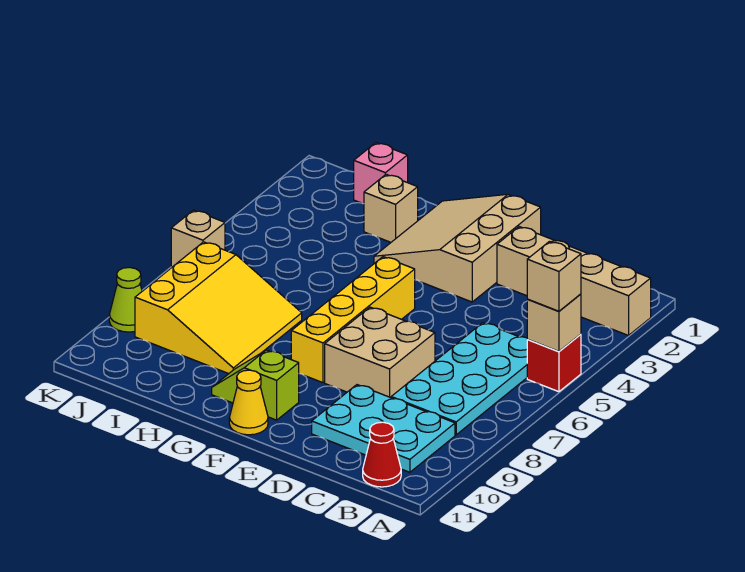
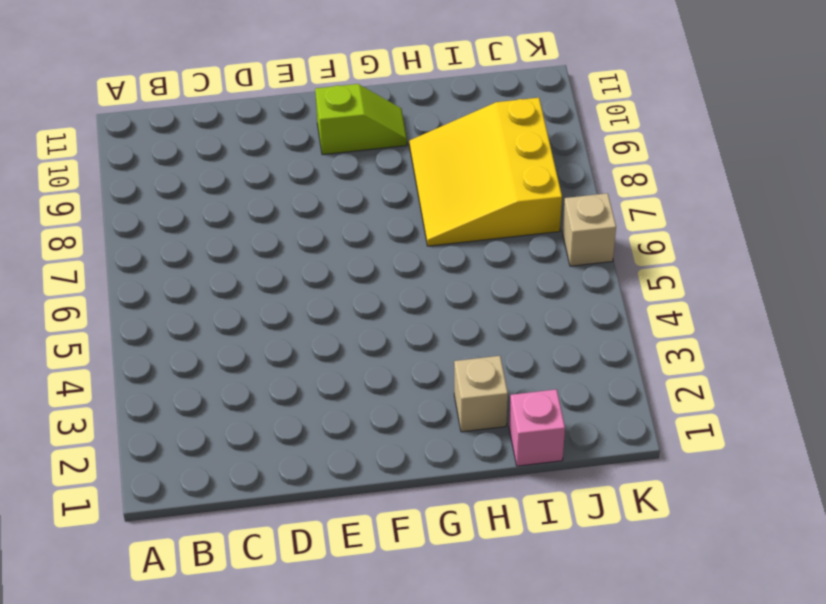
none -> tan 1x4 brick [497,227,651,336]
none -> red 1x1 brick [527,334,581,392]
none -> cyan 2x4 plate [391,323,528,435]

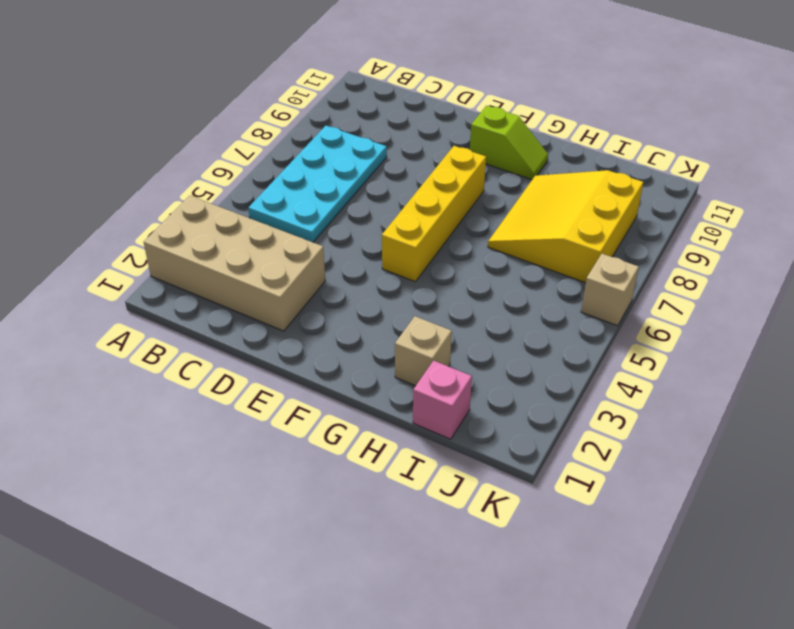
tan 2x4 brick [144,196,325,331] -> tan 1x4 brick [497,227,651,336]
none -> red 1x1 brick [527,334,581,392]
none -> cyan 2x3 plate [312,385,455,472]
none -> red 1x1 cone [363,422,401,487]

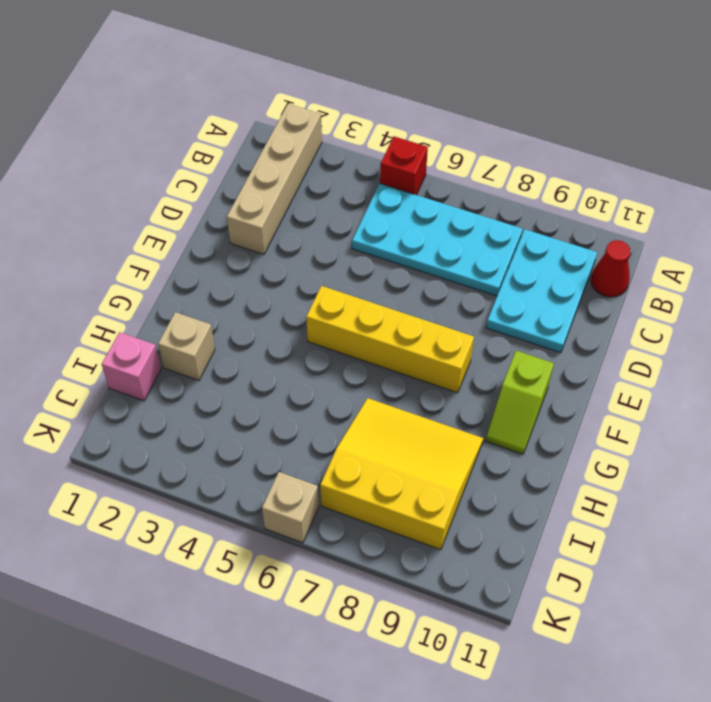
none -> tan 2x2 brick [325,307,435,398]
none -> tan 3x3 slope [374,194,541,302]
none -> yellow 1x1 cone [229,370,268,435]

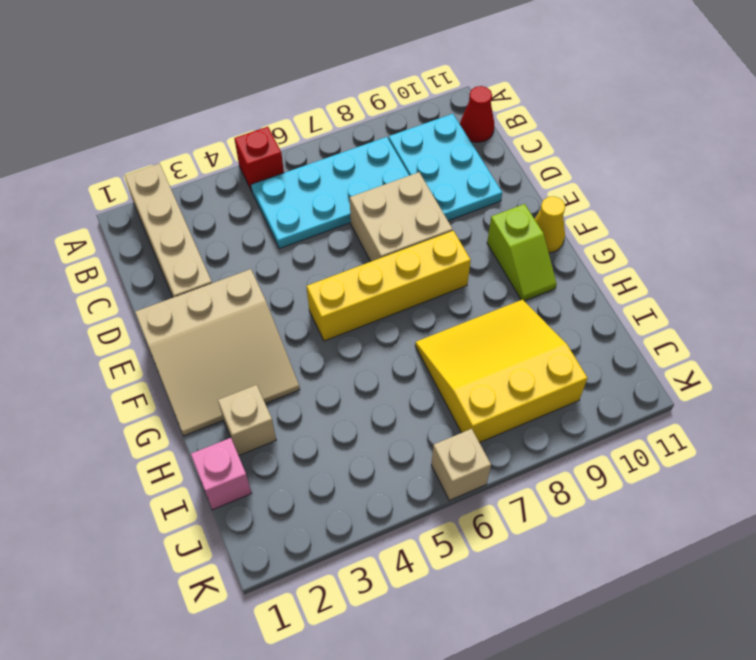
none -> lime 1x1 cone [109,267,142,332]
none -> tan 1x1 brick [527,294,581,351]
none -> tan 1x1 brick [527,242,581,311]

